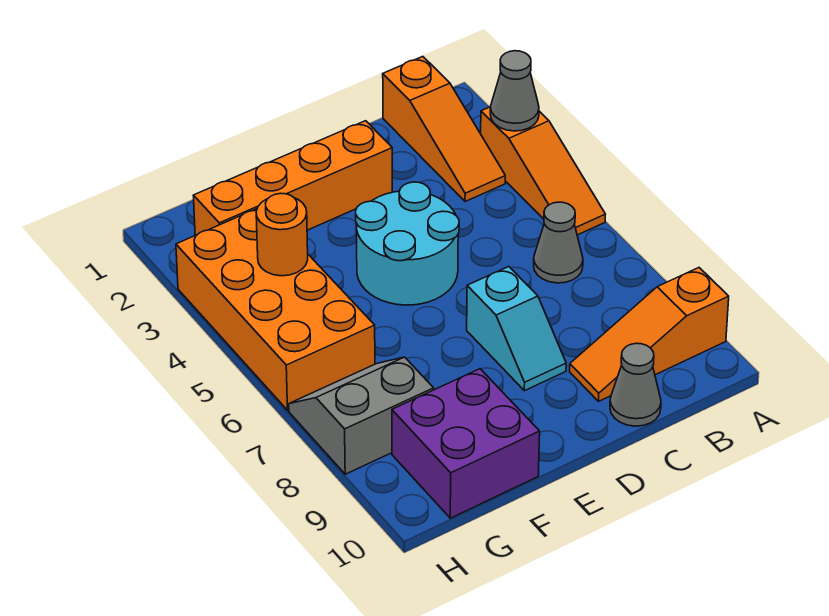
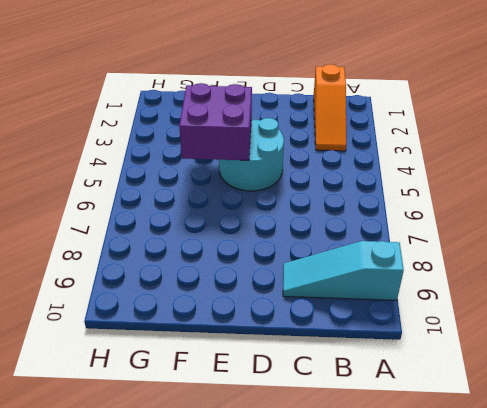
cyan 1x3 slope [283,241,404,300] -> orange 1x3 slope [570,268,729,401]
purple 2x2 brick [179,83,252,160] -> purple 2x2 brick moved to [392,369,540,518]
none -> orange 1x3 slope [481,107,605,235]
none -> grey 1x1 cone [534,202,583,283]
none -> grey 1x1 cone [610,343,661,426]

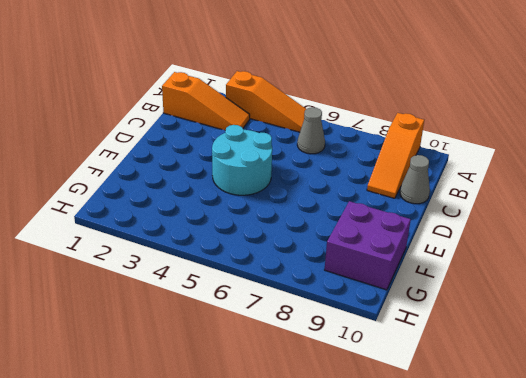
none -> orange 1x4 brick [193,121,392,235]
none -> cyan 1x2 slope [467,267,566,391]
none -> orange 2x4 brick [176,209,375,410]

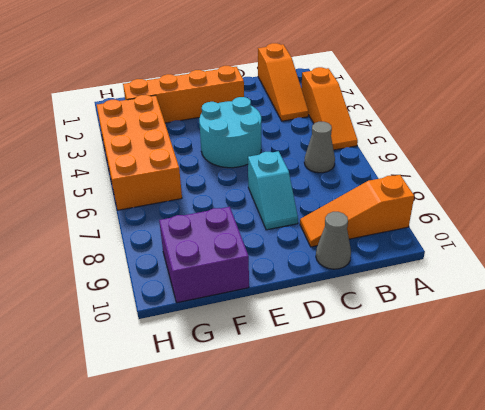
none -> grey 2x2 slope [289,357,434,474]
none -> grey 1x1 cone [490,51,539,131]
none -> orange 1x1 round brick [256,193,308,276]

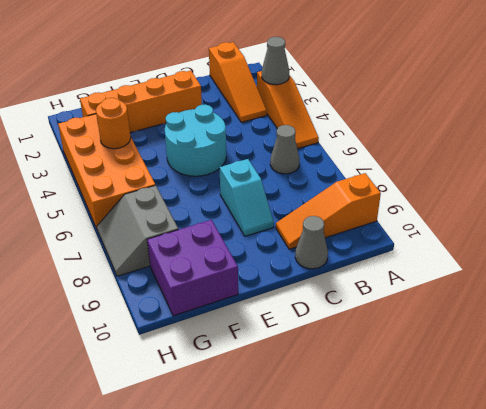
grey 2x2 slope [97,185,178,276] -> grey 2x2 slope turned to [289,357,434,474]

